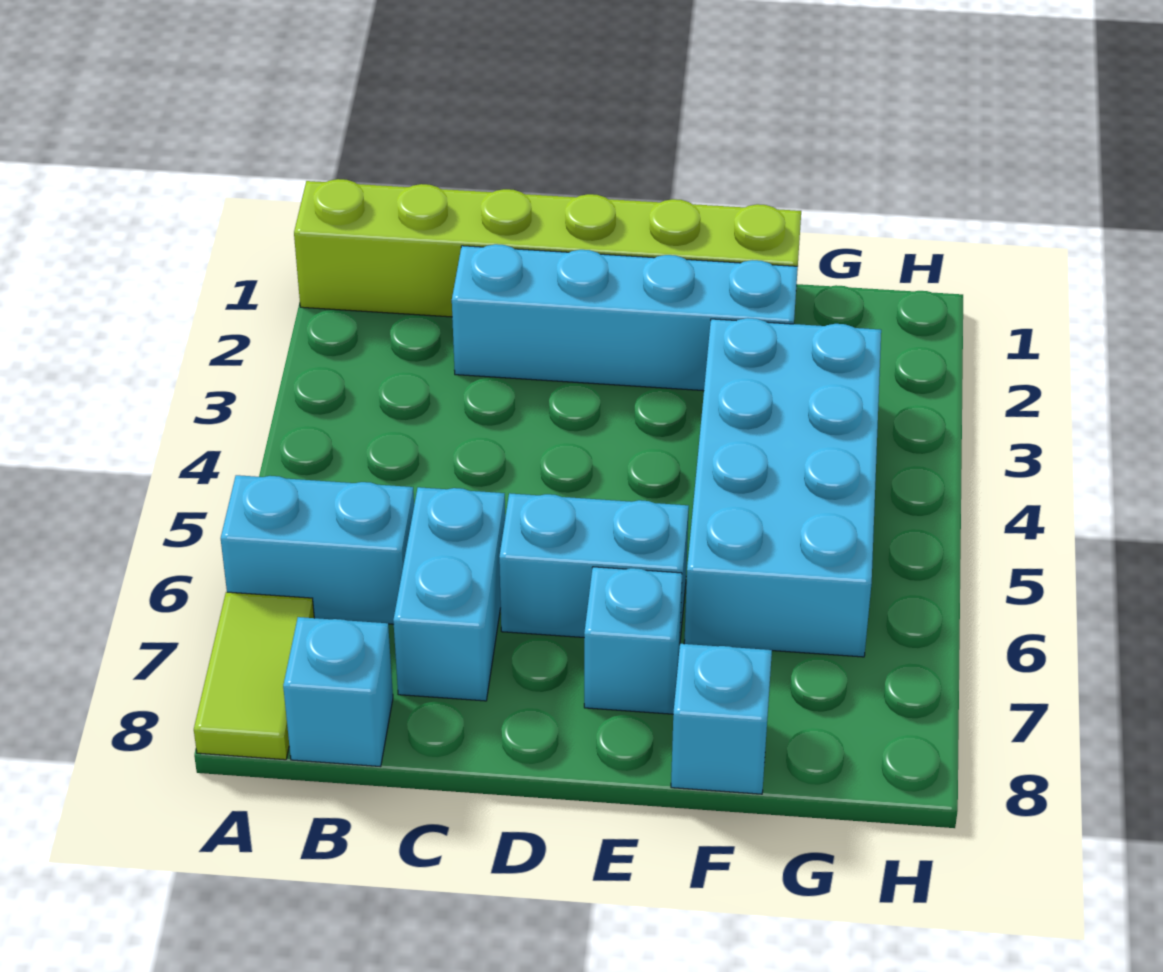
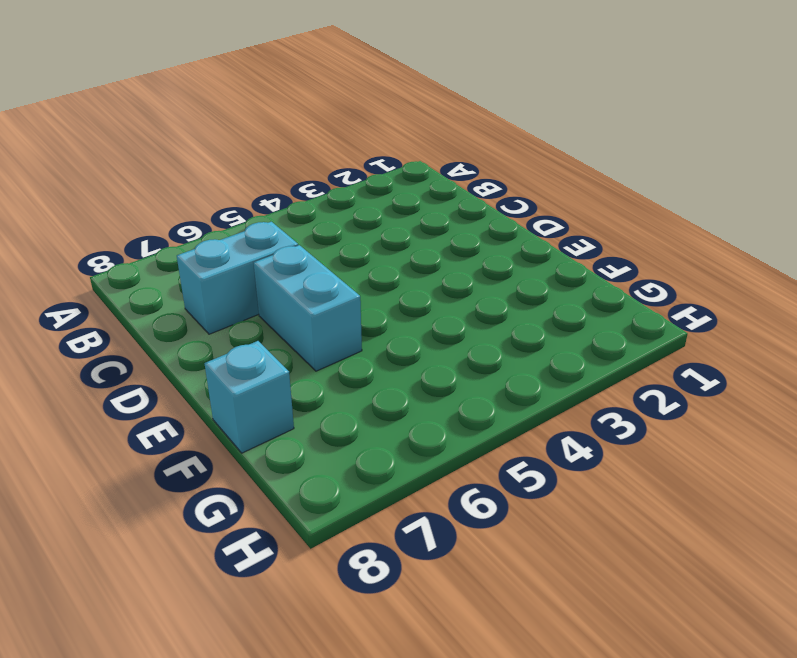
none -> lime 1x6 brick [294,179,801,317]
none -> cyan 1x2 brick [221,475,414,624]

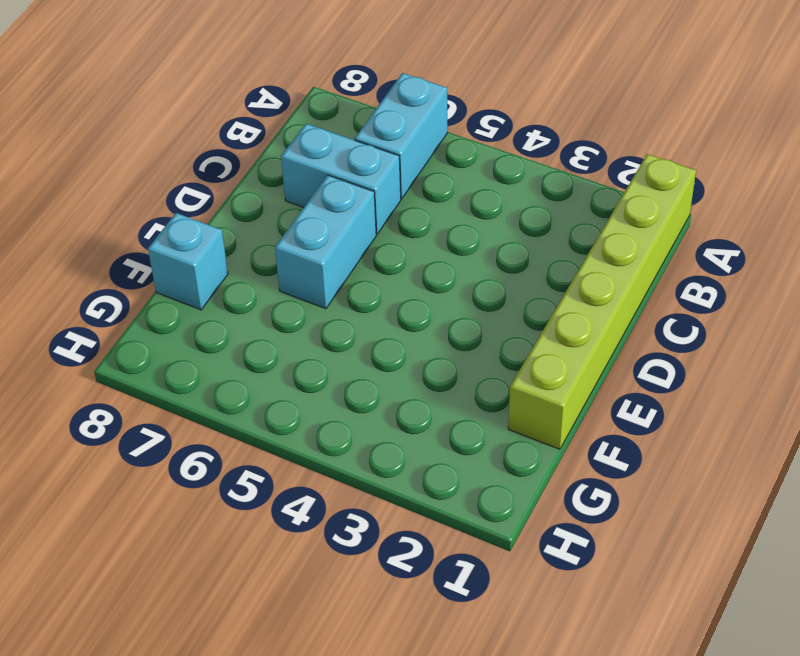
none -> lime 1x2 tile [194,592,314,760]
none -> cyan 1x1 brick [283,617,393,767]

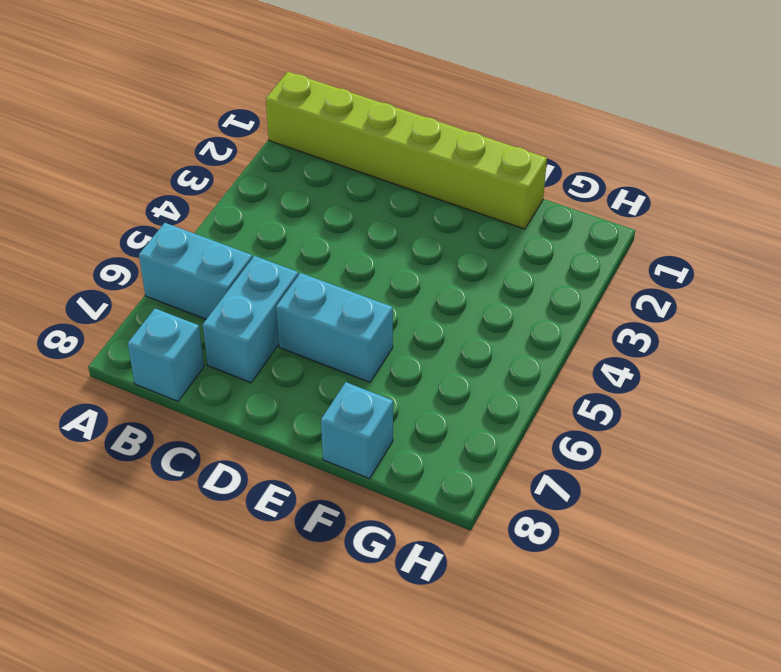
none -> lime 1x2 tile [194,592,314,760]
none -> cyan 1x4 brick [452,244,798,391]

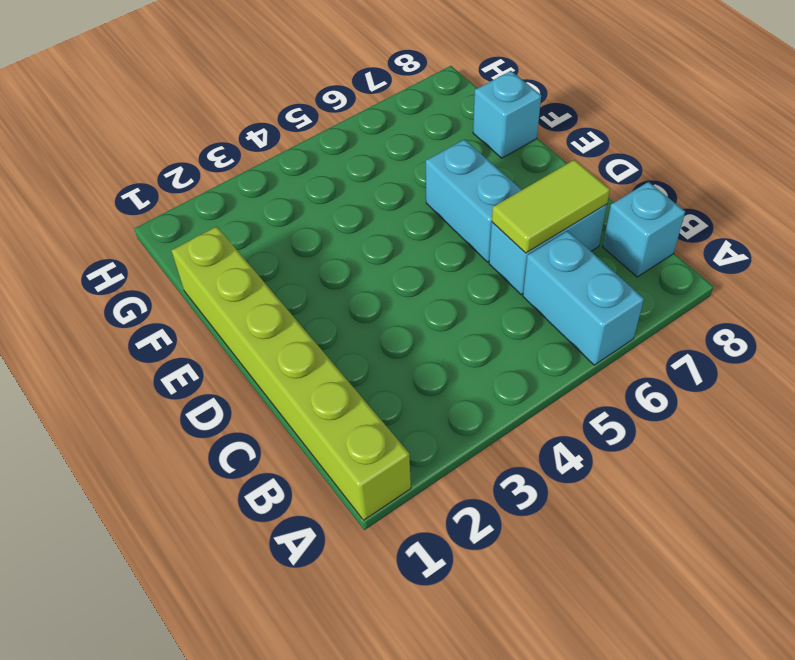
lime 1x2 tile [492,160,610,253] -> lime 1x2 tile moved to [194,592,314,760]
none -> cyan 1x4 brick [452,244,798,391]
none -> cyan 1x1 brick [584,567,682,714]

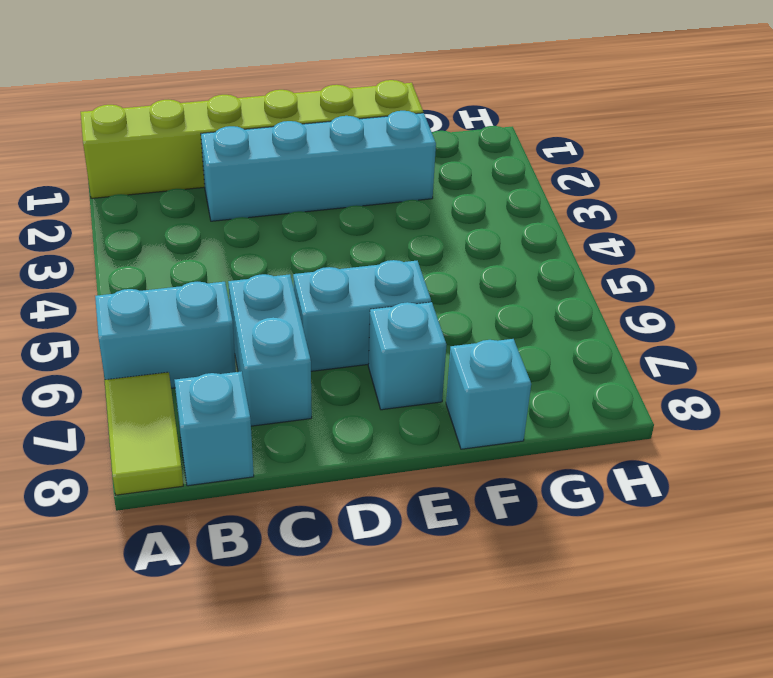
none -> cyan 2x4 brick [684,318,881,657]

